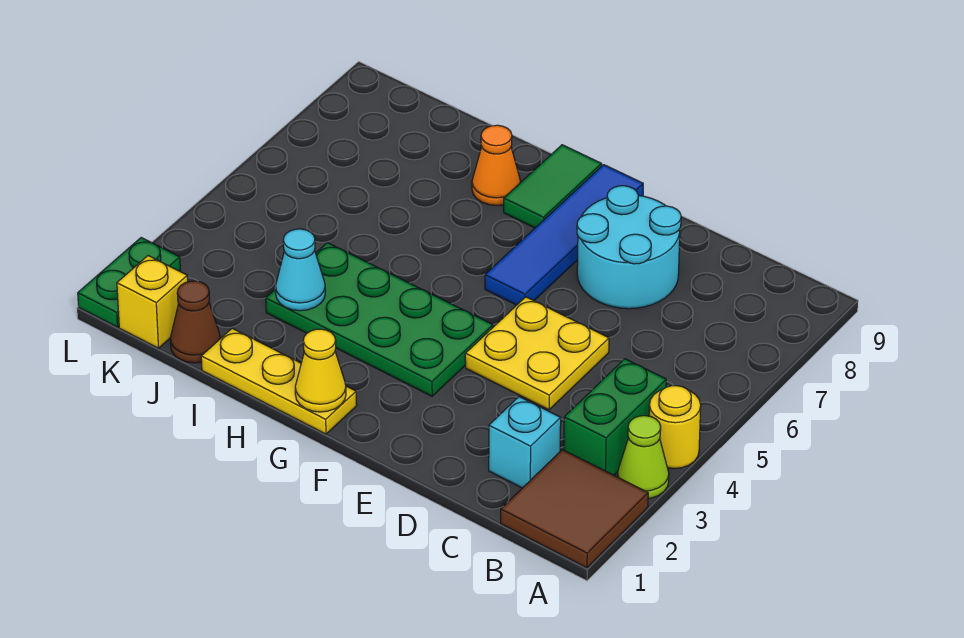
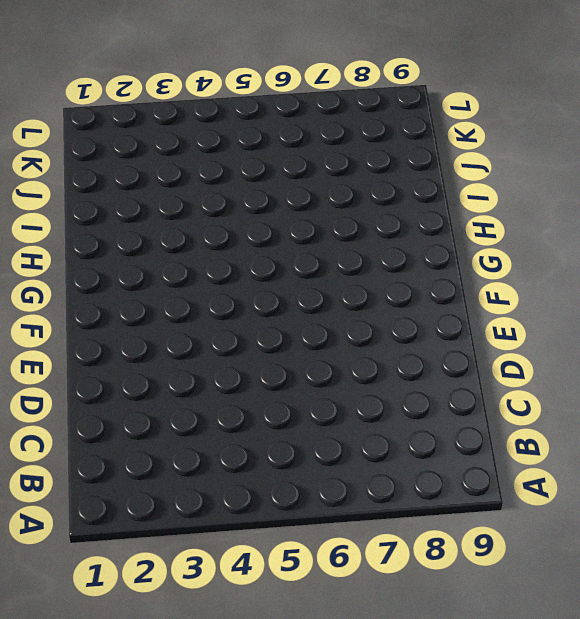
none -> brown 2x2 tile [501,450,648,568]
none -> lime 1x1 cone [618,416,669,498]
none -> yellow 1x1 round brick [649,386,701,469]

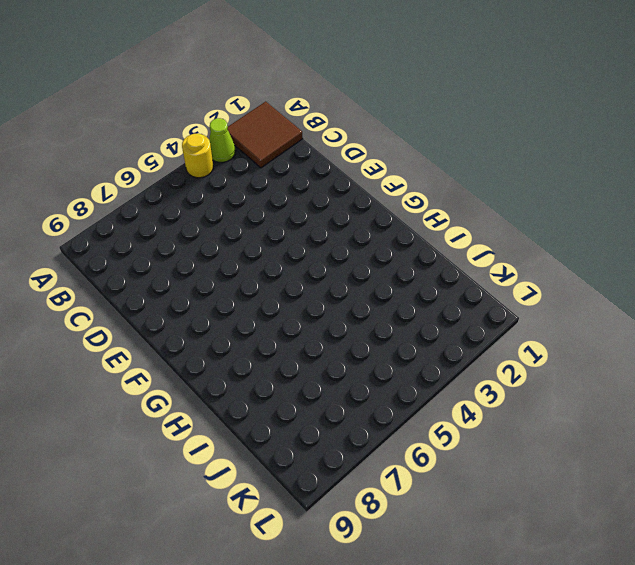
none -> green 1x2 brick [564,359,666,475]
none -> cyan 1x1 brick [489,397,561,488]
none -> yellow 2x2 plate [465,297,609,410]

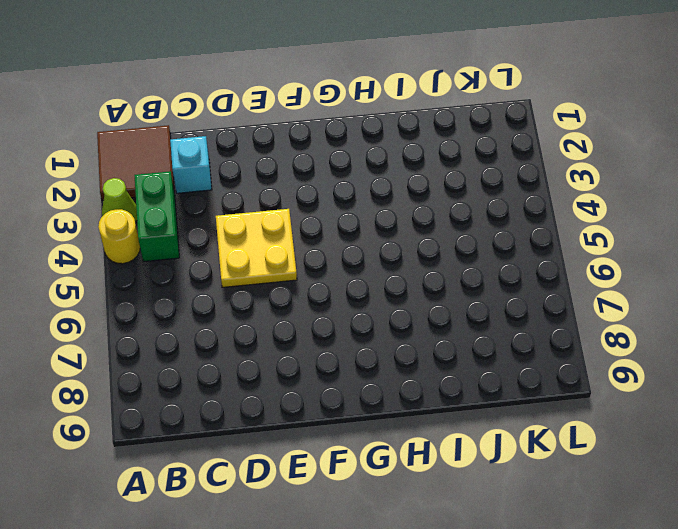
none -> cyan 2x2 round brick [577,186,681,309]
none -> green 2x4 plate [266,243,493,396]
none -> blue 1x4 tile [485,165,643,305]

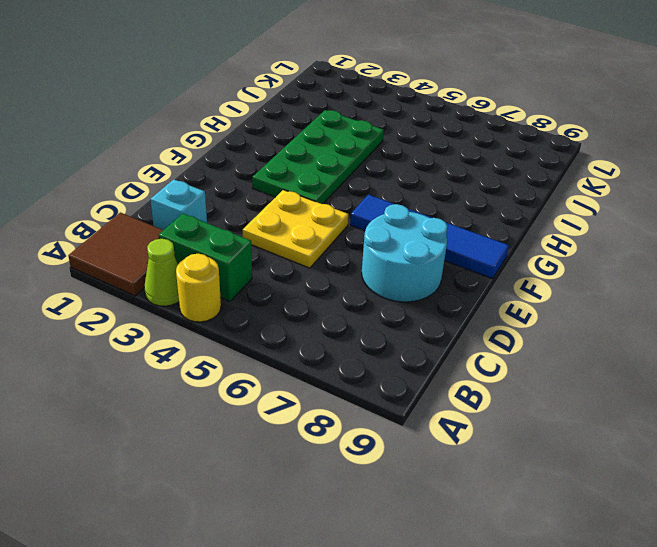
none -> yellow 1x3 plate [201,328,357,434]
none -> green 1x2 tile [504,145,602,228]
none -> orange 1x1 cone [472,125,521,205]

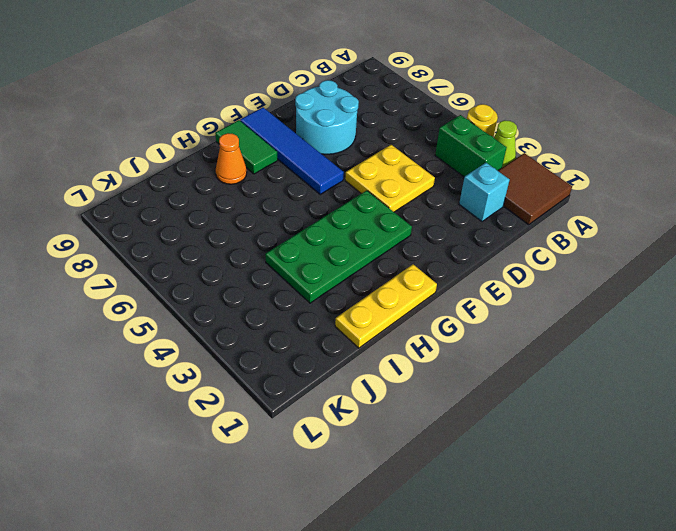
none -> brown 1x1 cone [170,281,220,363]
none -> yellow 1x1 brick [117,256,188,348]
none -> green 1x2 plate [78,238,181,327]

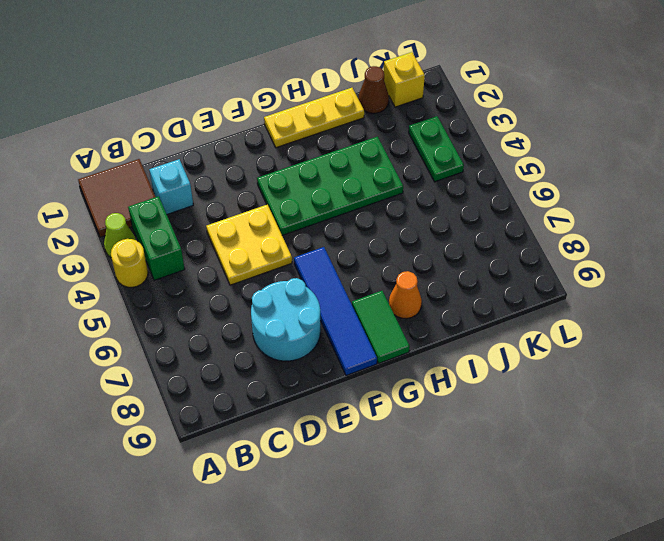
green 1x2 plate [409,116,464,182] -> green 1x2 plate moved to [78,238,181,327]
none -> yellow 1x1 cone [295,329,346,412]
none -> cyan 1x1 cone [275,229,325,311]

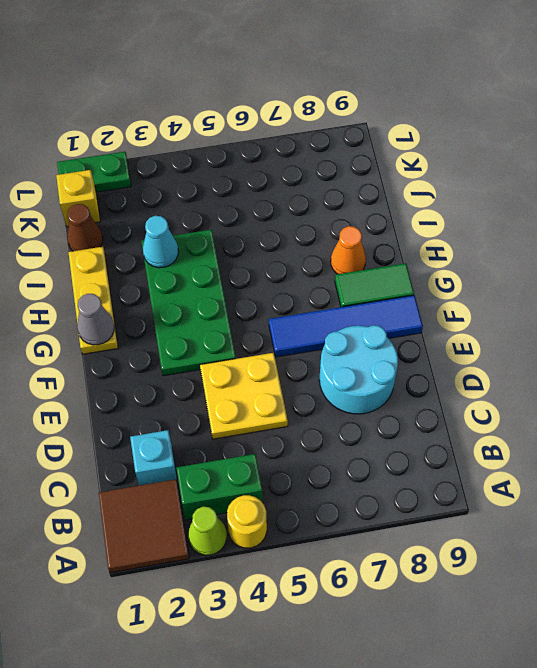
grey 1x1 cone [77,294,114,345] -> yellow 1x1 cone [295,329,346,412]

